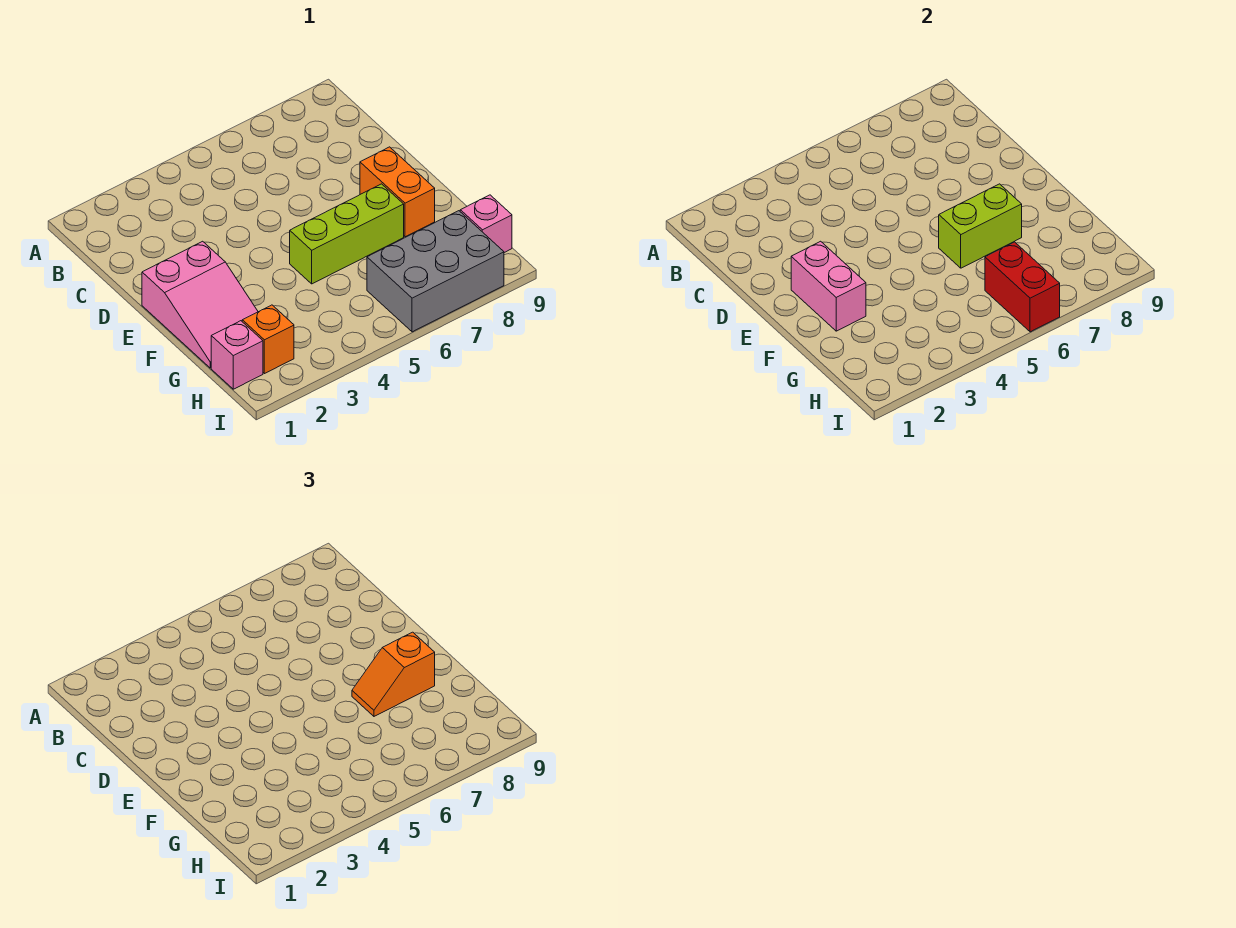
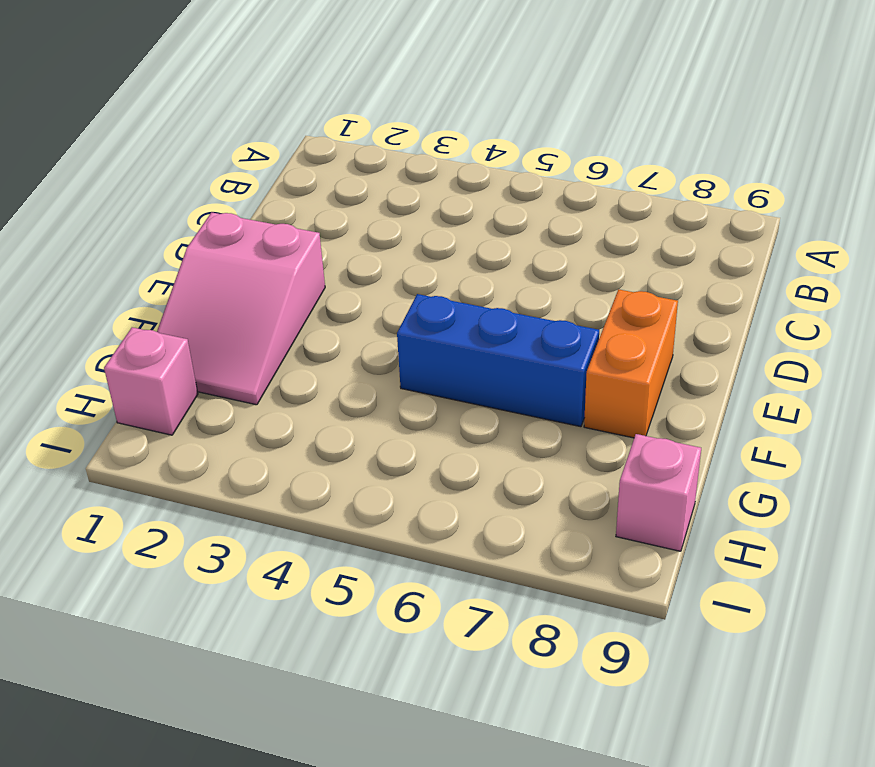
blue 1x3 brick [397,294,599,427] -> lime 1x3 brick [290,184,404,284]
none -> orange 1x1 brick [242,305,294,374]
none -> grey 2x3 brick [367,211,504,332]

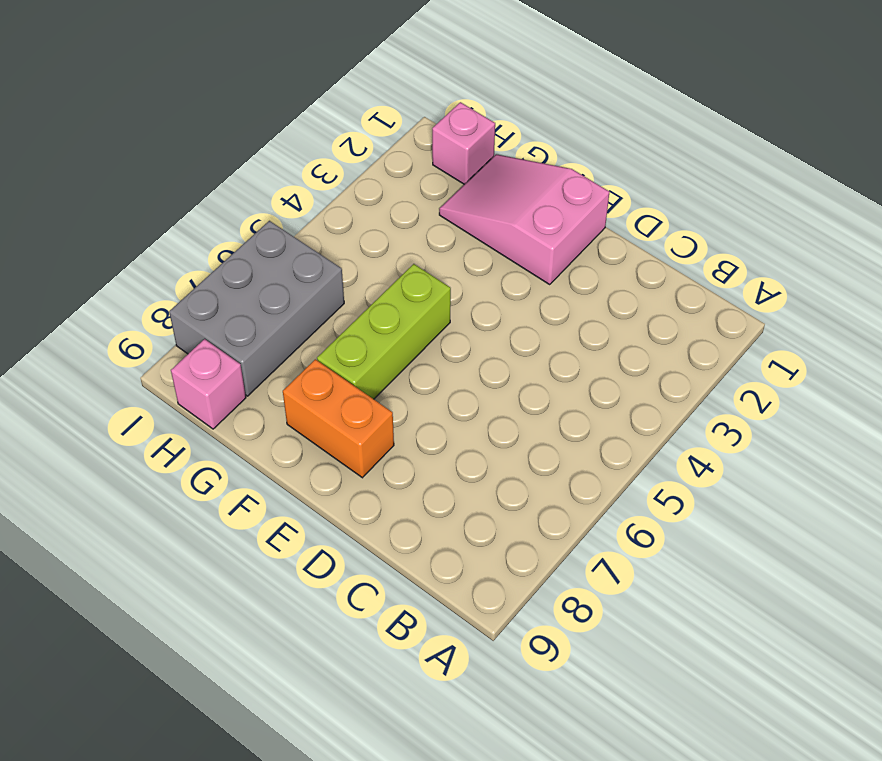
none -> orange 1x1 brick [242,305,294,374]
none -> pink 1x2 brick [791,241,866,331]

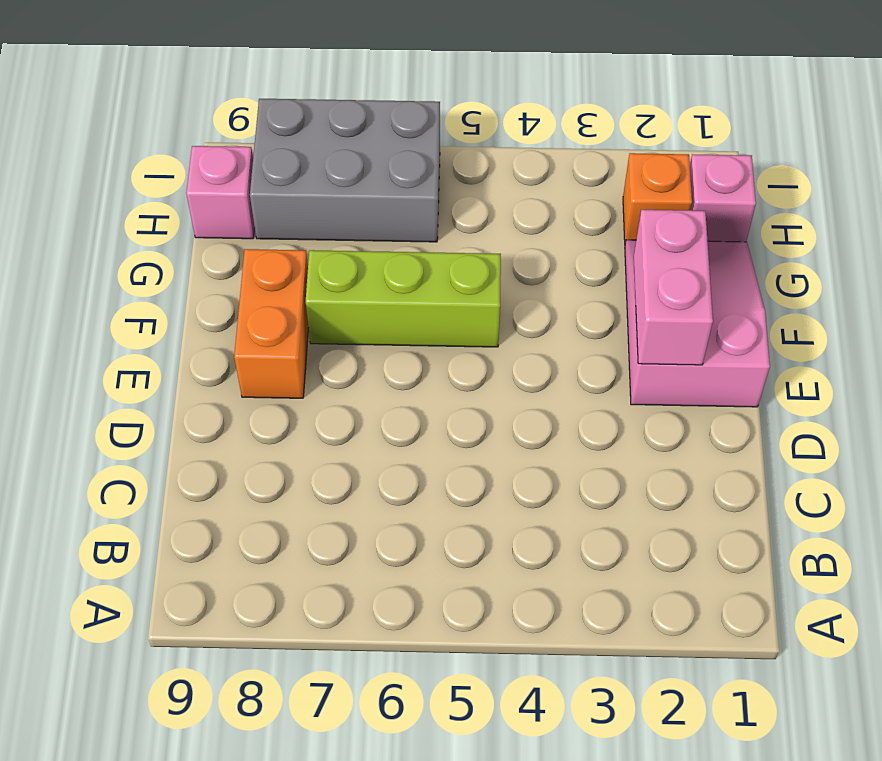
none -> lime 1x2 brick [939,184,1022,268]
none -> red 1x2 brick [985,242,1060,332]

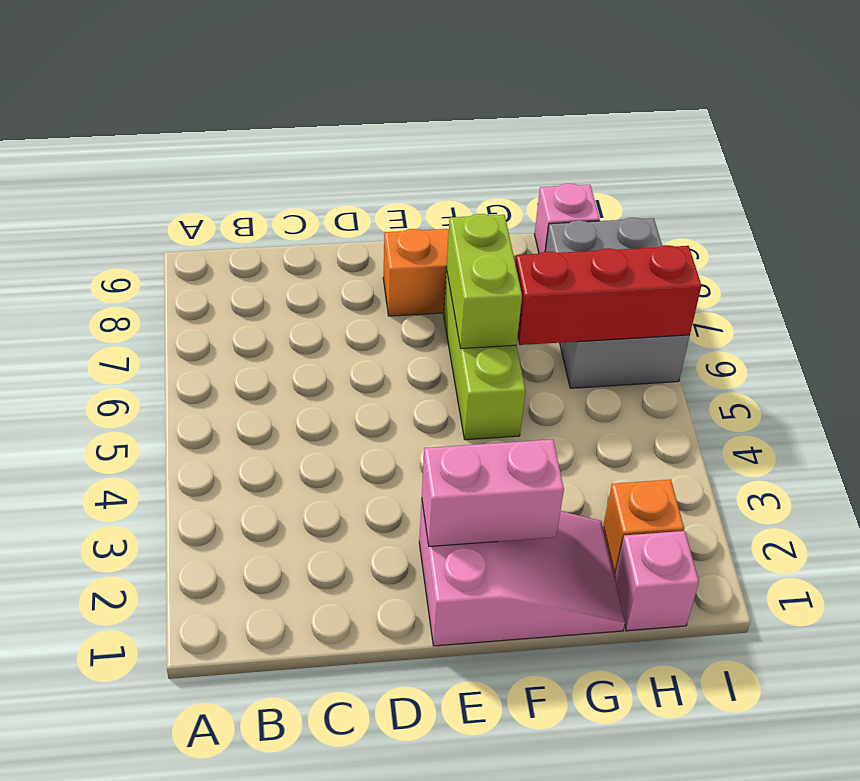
red 1x3 brick [515,245,701,345] -> red 1x2 brick [985,242,1060,332]
none -> orange 1x2 slope [352,632,435,716]

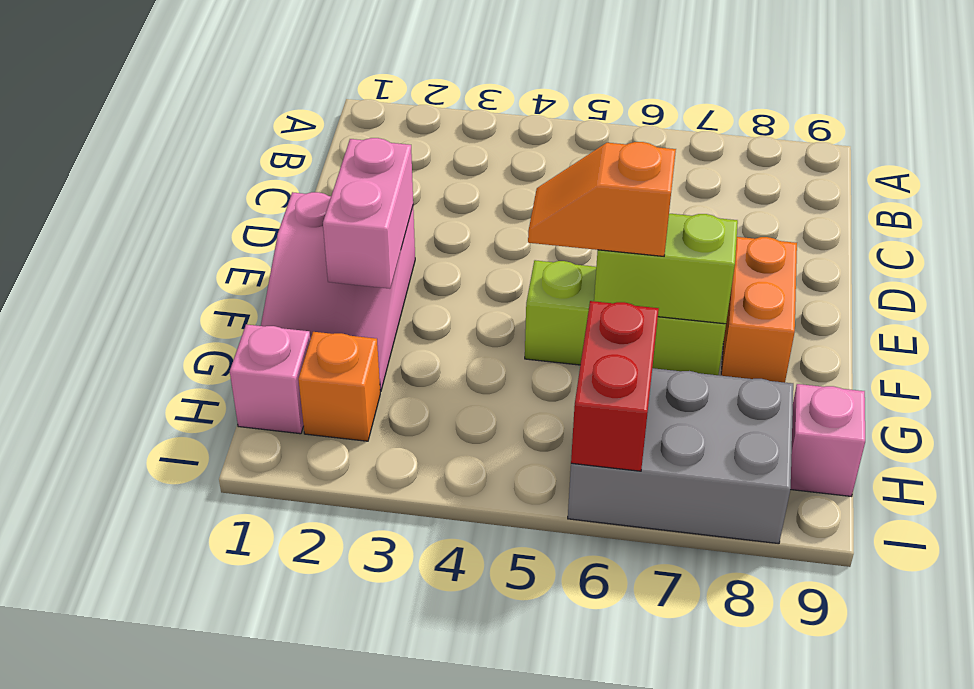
orange 1x2 slope [528,142,676,256] -> orange 1x2 slope moved to [352,632,435,716]

